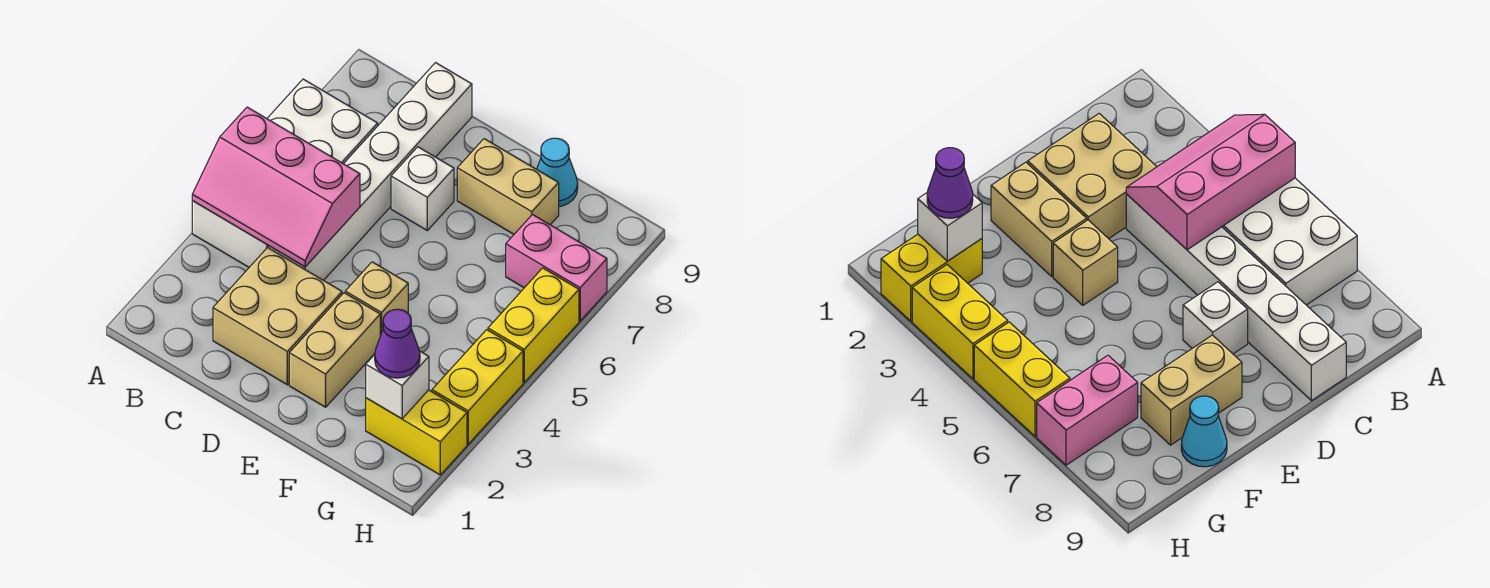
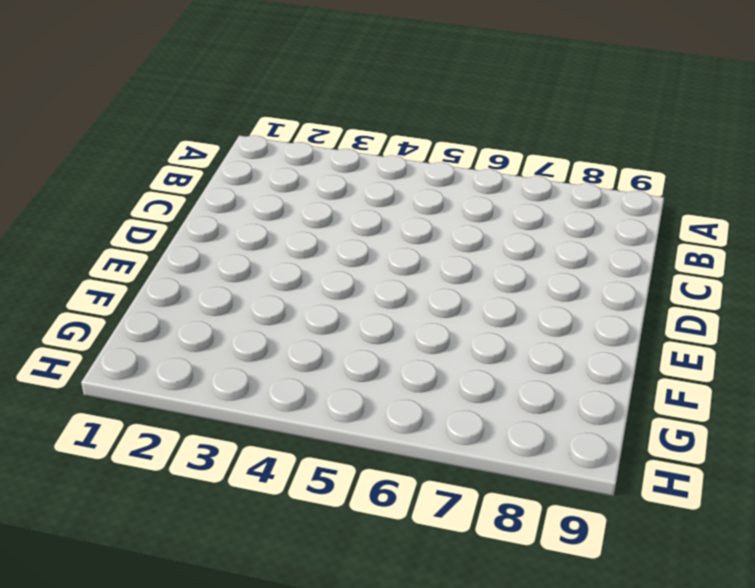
none -> white 2x4 brick [192,79,378,267]
none -> tan 2x2 brick [213,248,342,385]
none -> white 1x6 brick [269,63,472,280]

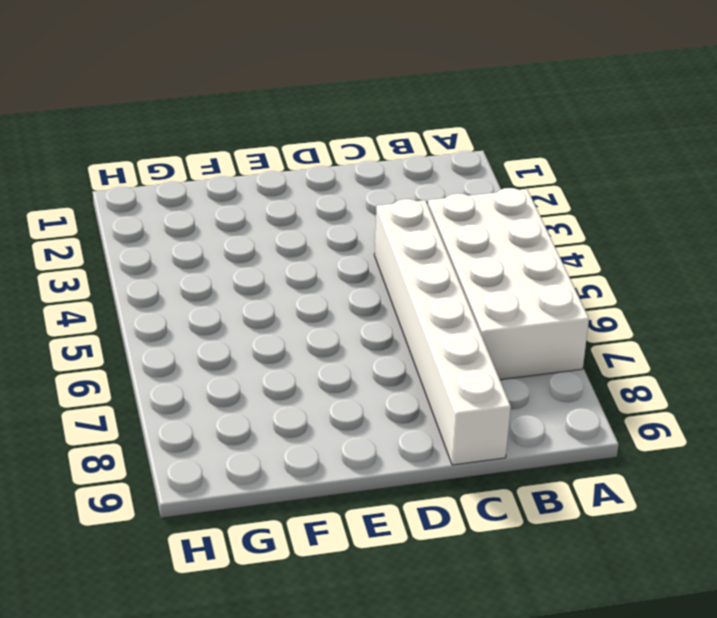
none -> tan 2x2 brick [213,248,342,385]
none -> white 1x1 brick [391,147,454,230]
none -> tan 1x2 brick [289,293,380,407]

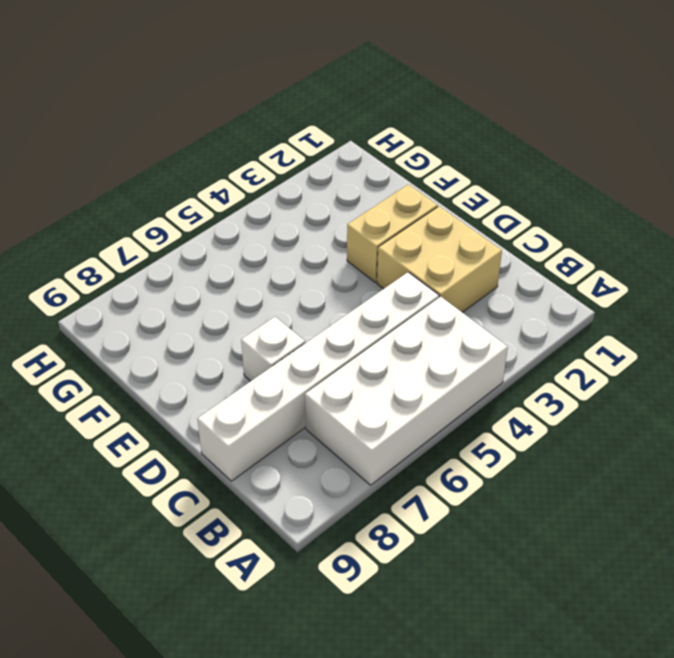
none -> tan 1x1 brick [345,262,408,336]
none -> tan 1x2 brick [457,139,559,234]
none -> cyan 1x1 cone [537,138,578,206]

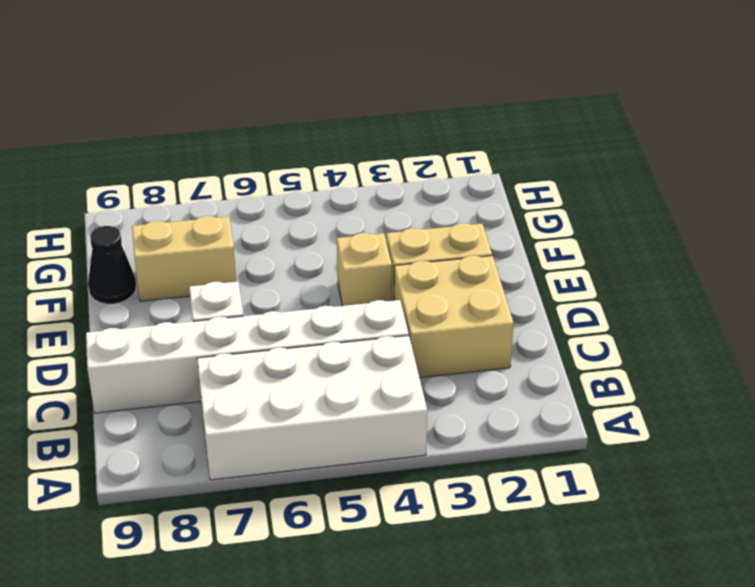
tan 1x2 brick [132,216,236,301] -> tan 1x2 brick turned to [457,139,559,234]
black 1x1 cone [88,226,136,304] -> cyan 1x1 cone [537,138,578,206]
none -> yellow 1x2 brick [366,390,467,475]
none -> pink 1x2 brick [506,215,607,321]
none -> yellow 1x2 brick [432,330,523,444]

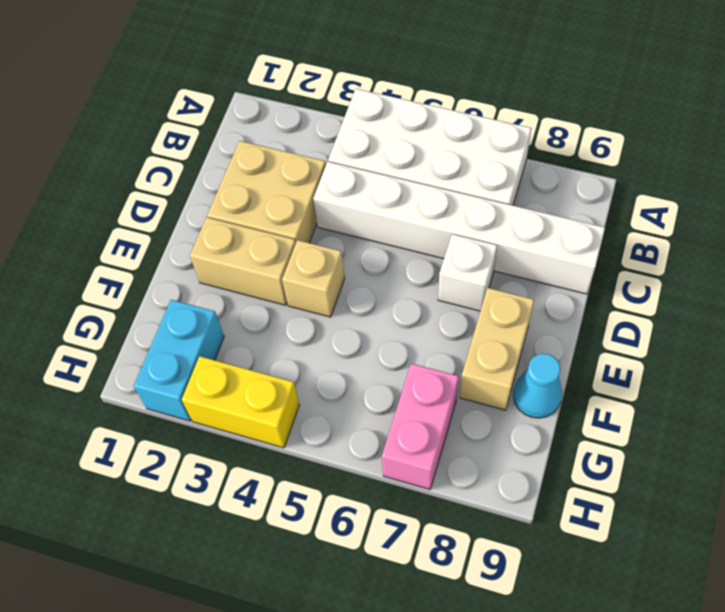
cyan 1x2 brick [134,300,224,421] -> yellow 1x2 brick [366,390,467,475]
none -> yellow 1x2 brick [488,268,579,382]
none -> pink 2x3 slope [192,107,360,267]
none -> white 1x1 brick [366,351,429,419]

